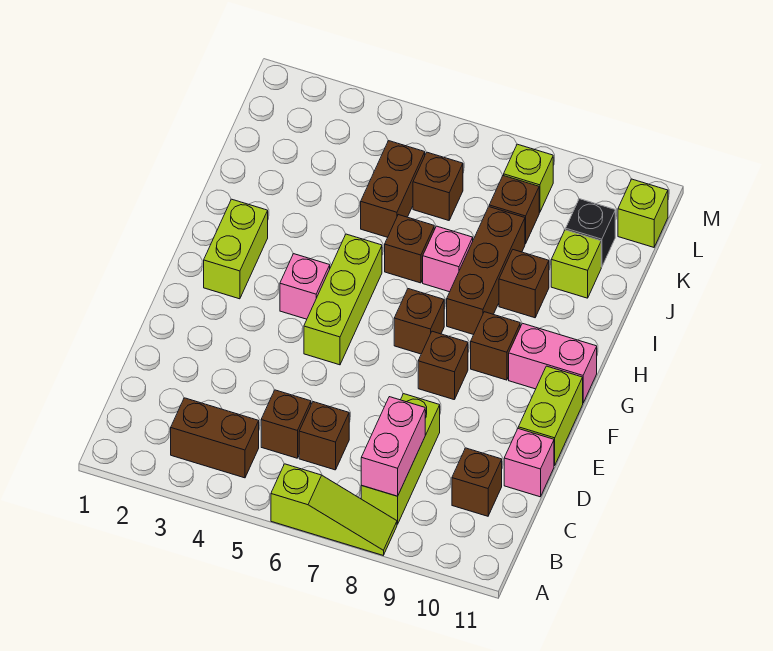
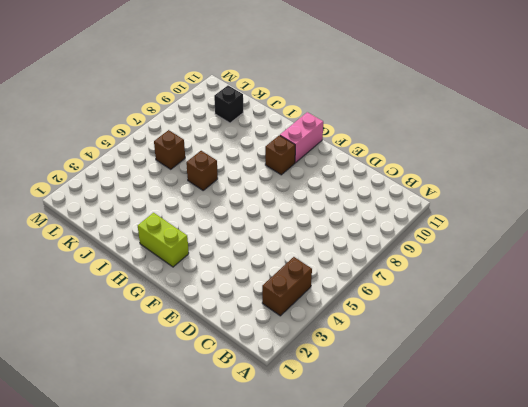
none -> lime 1x3 slope [271,464,397,555]
none -> lime 1x3 brick [361,394,440,524]
none -> brown 1x1 brick [261,390,311,458]

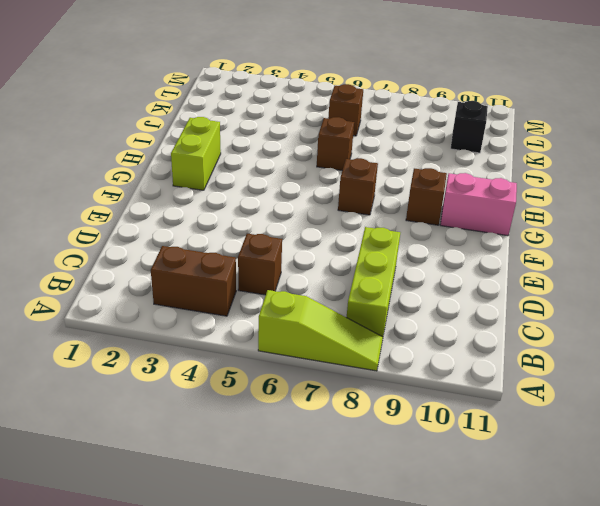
none -> brown 1x1 brick [299,402,349,470]
none -> brown 1x1 brick [452,448,502,516]
none -> pink 1x1 brick [504,429,554,497]

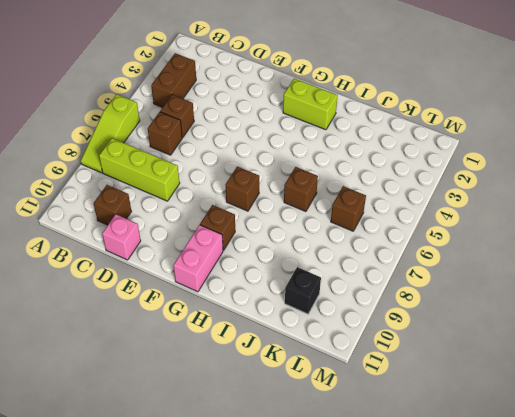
none -> lime 1x2 brick [518,366,583,466]
none -> lime 1x3 brick [304,234,382,365]
none -> brown 1x1 brick [418,331,468,400]

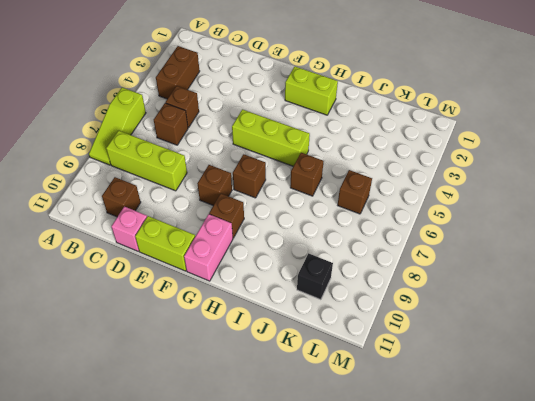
none -> pink 1x1 brick [280,254,330,319]
none -> brown 1x3 brick [447,207,525,335]
none -> pink 1x1 brick [423,226,473,292]

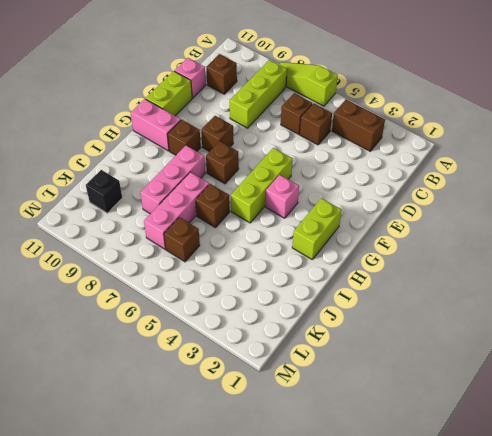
pink 1x3 brick [140,146,205,214] -> brown 1x3 brick [447,207,525,335]
pink 1x3 brick [144,172,209,249] -> pink 1x1 brick [423,226,473,292]
none -> brown 1x1 brick [499,250,549,318]
none -> brown 1x2 brick [361,141,425,237]
none -> lime 1x1 brick [551,230,601,298]

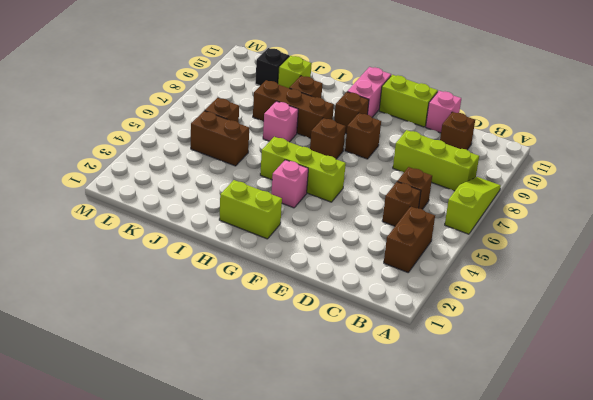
none -> brown 1x1 brick [385,215,434,283]
none -> brown 1x1 brick [489,175,539,244]
none -> lime 1x1 brick [504,144,553,213]

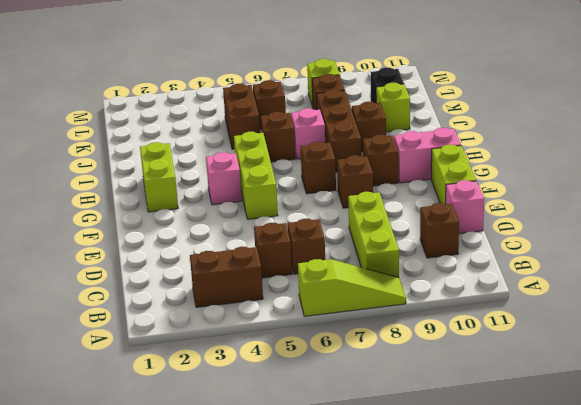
none -> lime 1x1 brick [618,179,668,247]
none -> pink 1x2 brick [361,397,425,496]

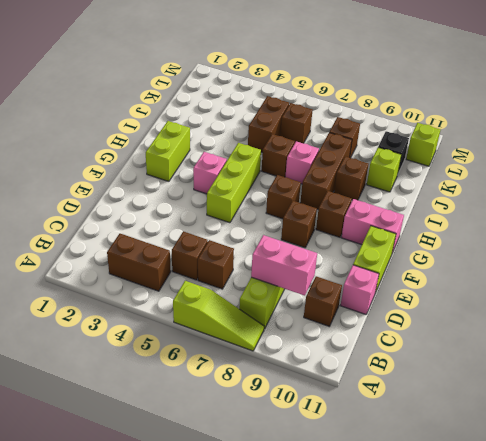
pink 1x2 brick [251,235,317,296] -> pink 1x2 brick turned to [361,397,425,496]
none -> lime 1x1 brick [504,144,553,213]

